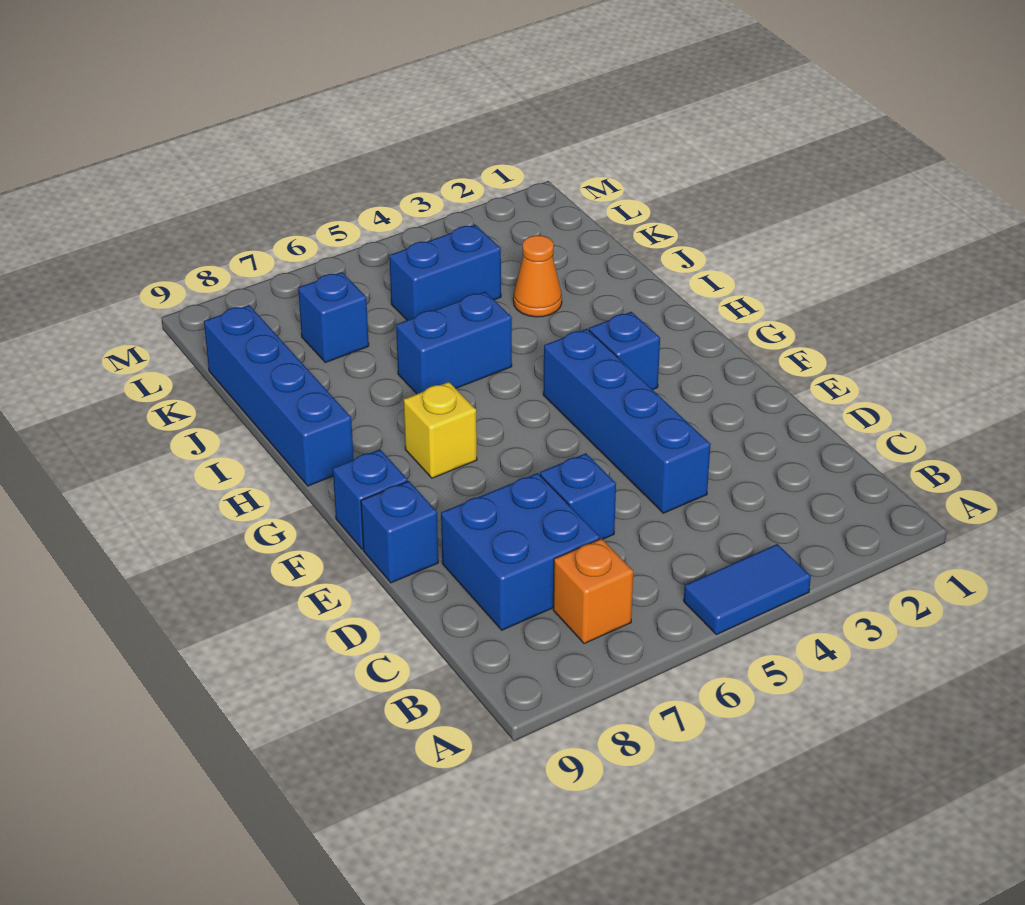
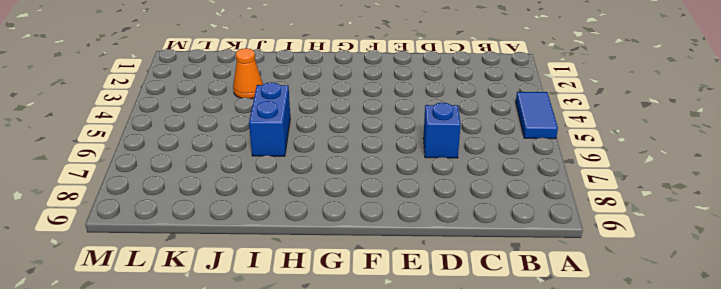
none -> orange 1x1 brick [553,539,633,644]
none -> blue 2x2 brick [441,473,600,630]
none -> blue 1x4 brick [543,329,711,513]

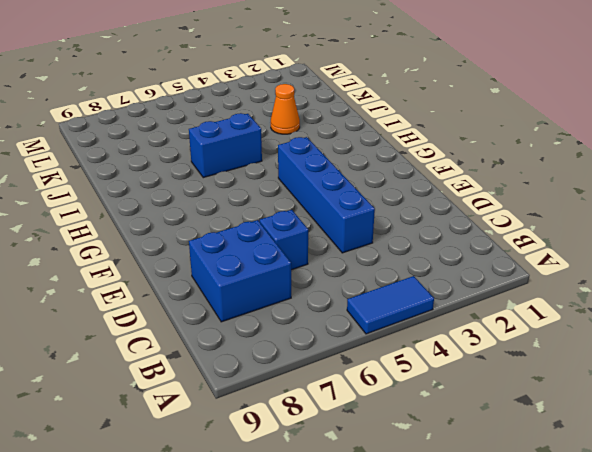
none -> orange 1x1 brick [553,539,633,644]
none -> blue 1x1 brick [361,481,438,583]
none -> blue 1x1 brick [333,450,408,550]

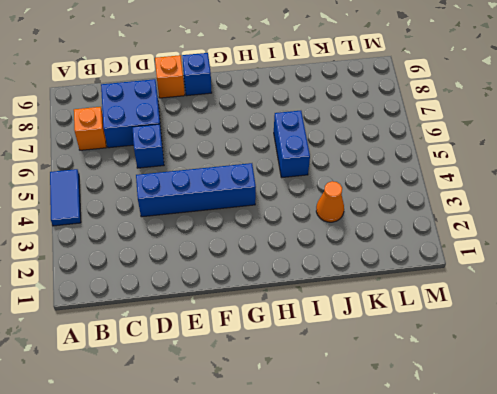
orange 1x1 brick [155,55,185,98] -> blue 1x1 brick [361,481,438,583]
none -> blue 1x1 brick [589,312,660,390]
none -> yellow 1x1 brick [404,382,477,478]
none -> blue 1x4 brick [204,305,354,486]

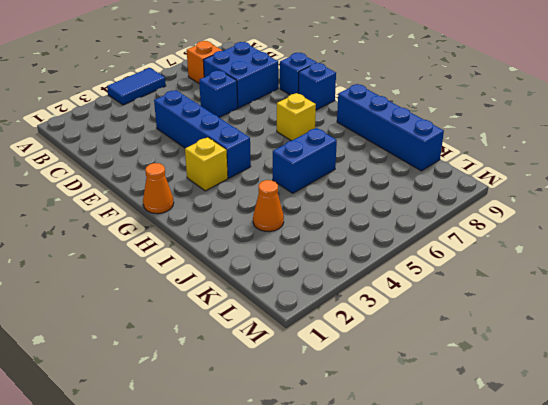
orange 1x1 cone [143,163,174,214] -> none
yellow 1x1 brick [185,137,228,191] -> blue 1x1 brick [589,312,660,390]
none -> blue 1x2 brick [389,225,501,320]
none -> blue 1x1 brick [298,272,369,363]

